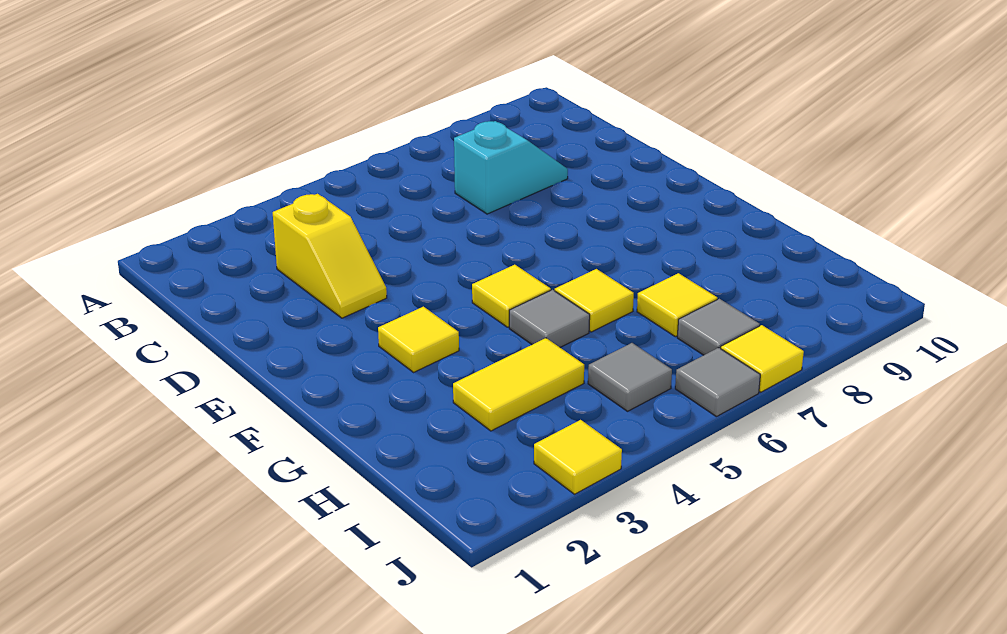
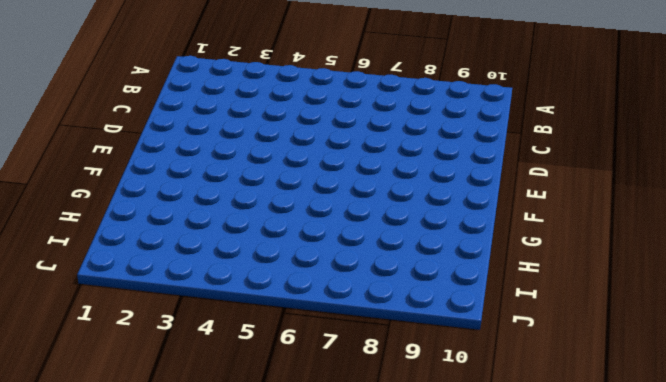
none -> yellow 1x2 slope [273,194,387,318]
none -> cyan 1x2 slope [454,121,568,214]
none -> yellow 1x1 tile [378,307,459,372]

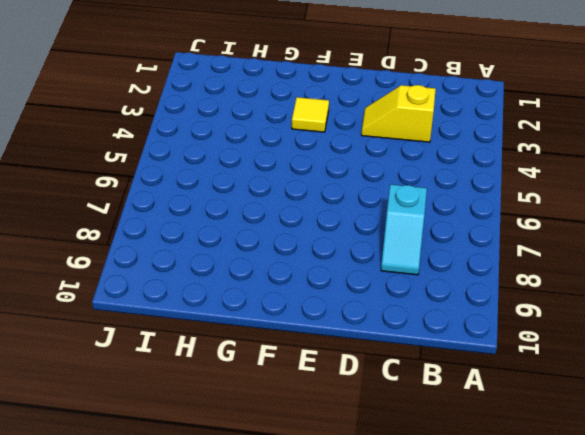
none -> yellow 1x1 tile [472,265,551,327]
none -> grey 1x1 tile [509,290,590,347]
none -> yellow 1x1 tile [555,269,634,332]

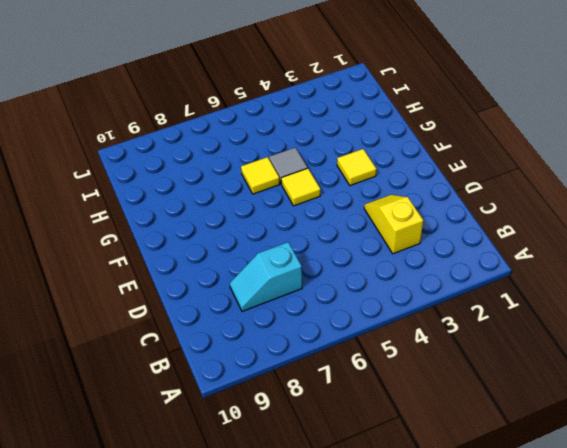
none -> yellow 1x2 tile [453,338,584,431]
none -> yellow 1x1 tile [637,273,717,337]
none -> grey 1x1 tile [588,343,672,411]

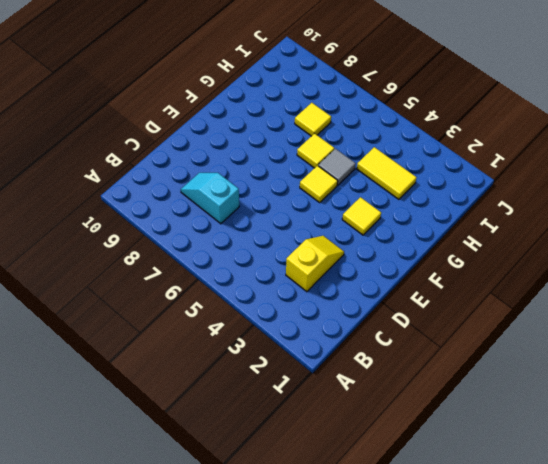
none -> grey 1x1 tile [588,343,672,411]
none -> grey 1x1 tile [677,299,760,355]
none -> yellow 1x1 tile [534,420,622,494]

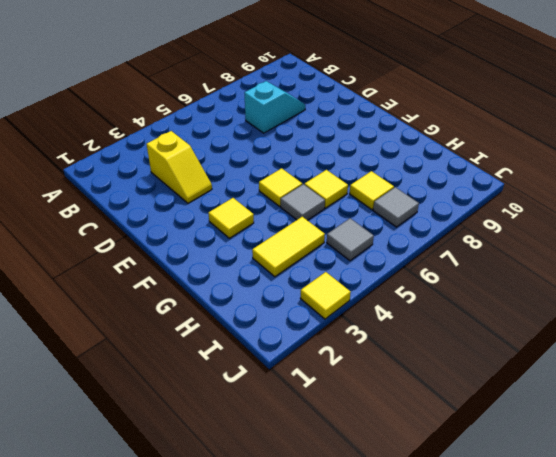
none -> grey 1x1 tile [675,348,760,417]
none -> yellow 1x1 tile [721,325,804,392]

